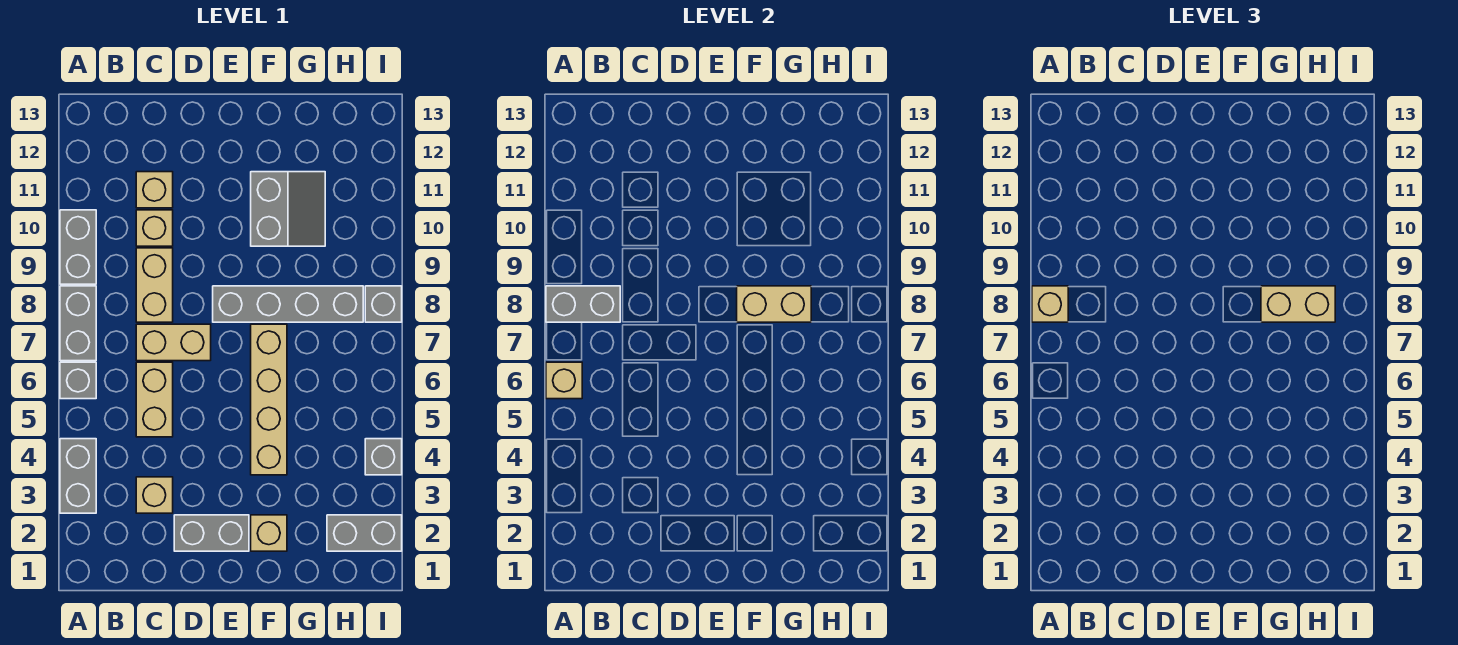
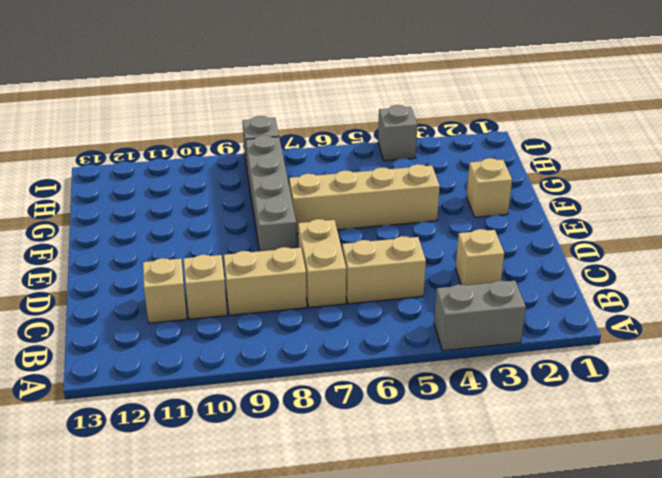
none -> grey 1x1 brick [60,362,96,399]
none -> grey 1x2 brick [60,286,96,361]
none -> grey 1x2 brick [60,210,96,284]

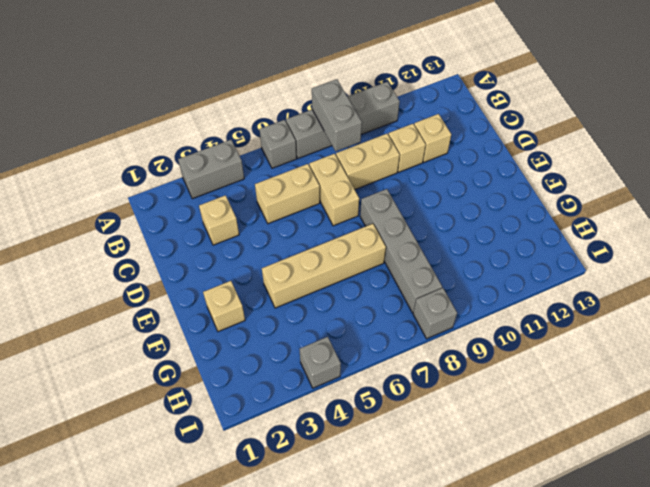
none -> grey 1x2 brick [174,515,249,551]
none -> grey 2x2 slope [251,172,325,246]
none -> grey 1x2 brick [327,515,402,551]

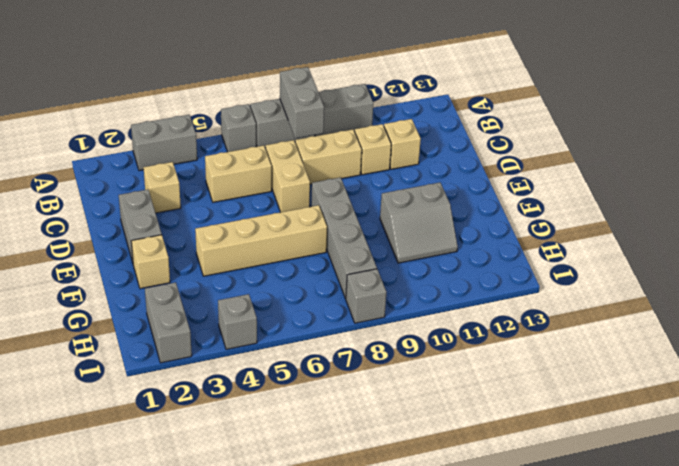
none -> tan 1x1 brick [546,362,582,399]
none -> tan 1x2 brick [737,286,811,322]
none -> tan 1x1 brick [1032,286,1068,322]

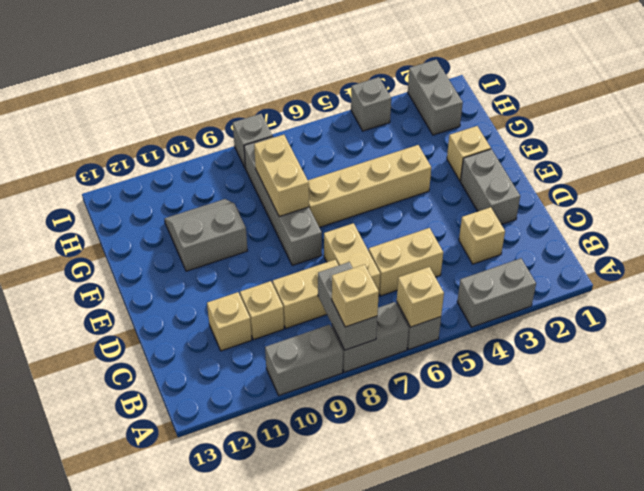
none -> tan 1x2 brick [1261,286,1335,322]

